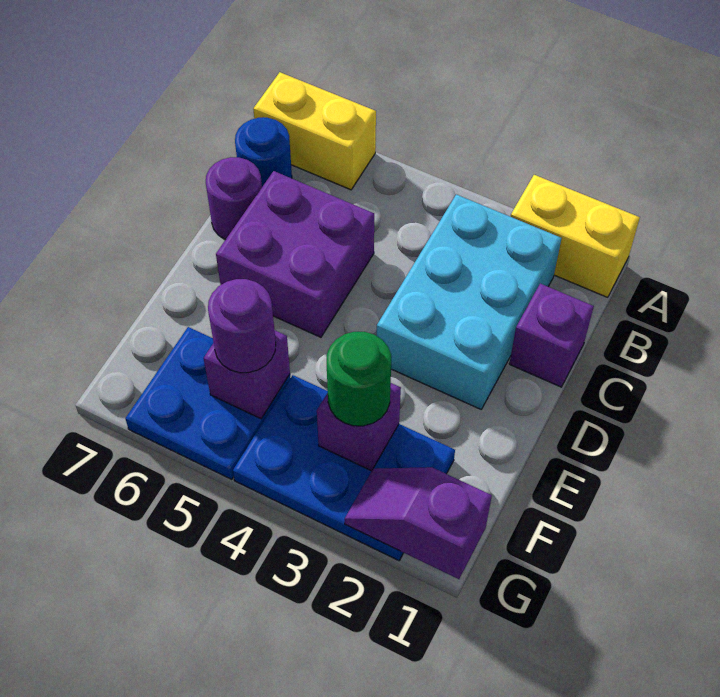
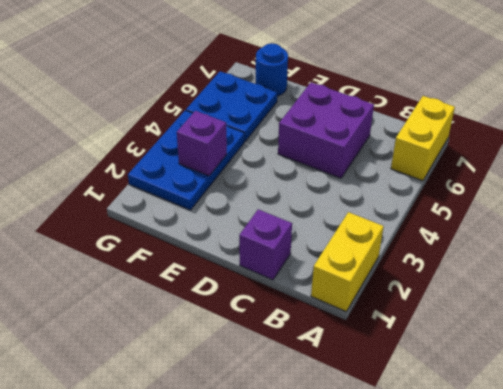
blue 1x1 round brick [256,43,288,96] -> blue 1x1 round brick moved to [235,117,292,187]
none -> cyan 2x3 brick [377,194,561,409]
none -> purple 1x1 round brick [206,157,262,240]
none -> purple 1x1 brick [204,330,290,419]

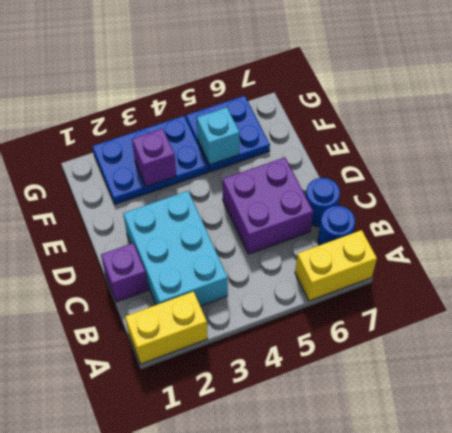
blue 1x1 round brick [306,178,340,227] -> purple 1x1 round brick [206,157,262,240]
cyan 1x1 brick [197,107,240,165] -> purple 1x1 brick [204,330,290,419]
none -> purple 1x2 slope [345,467,492,579]
none -> green 1x1 round brick [327,332,391,426]
none -> purple 1x1 round brick [208,279,276,373]

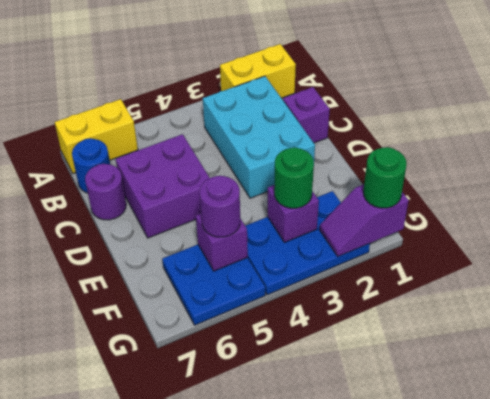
green 1x1 round brick [363,147,407,208] -> none

